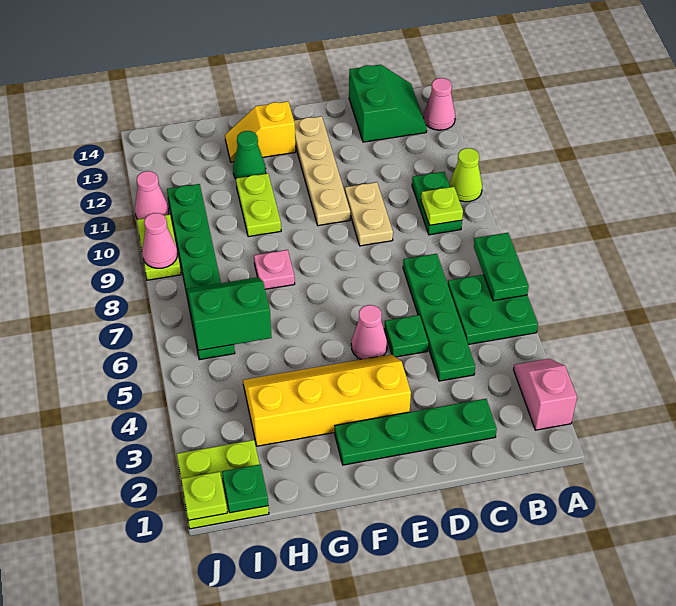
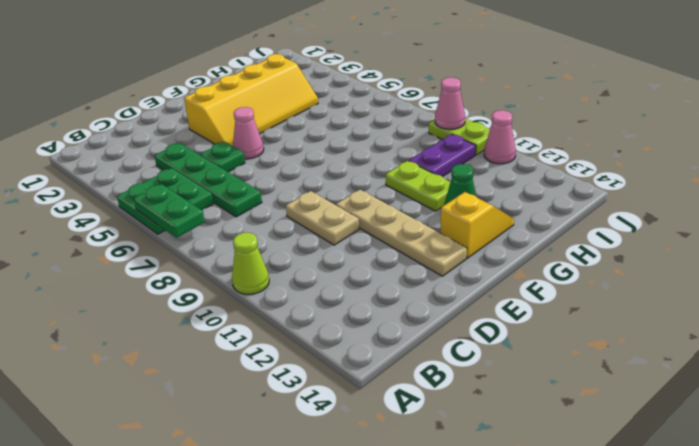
purple 1x2 plate [409,134,476,177] -> green 1x6 plate [167,184,235,360]
none -> pink 1x2 slope [514,359,577,430]
none -> pink 1x1 cone [424,78,455,130]
none -> green 1x2 plate [412,172,462,235]

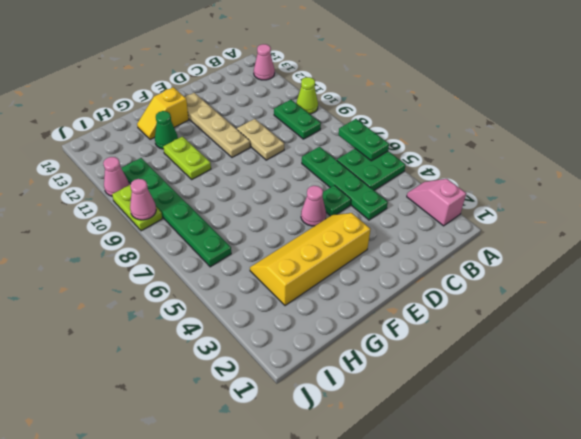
none -> green 2x2 slope [349,65,427,142]
none -> green 1x4 plate [335,399,497,465]
none -> pink 1x1 plate [254,250,295,289]

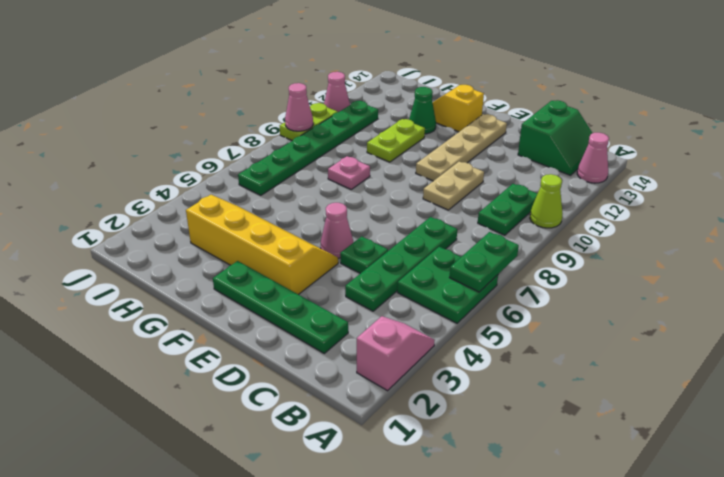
none -> lime 2x2 plate [177,440,269,529]
none -> lime 1x1 plate [421,187,463,225]
none -> green 2x2 slope [187,277,272,350]

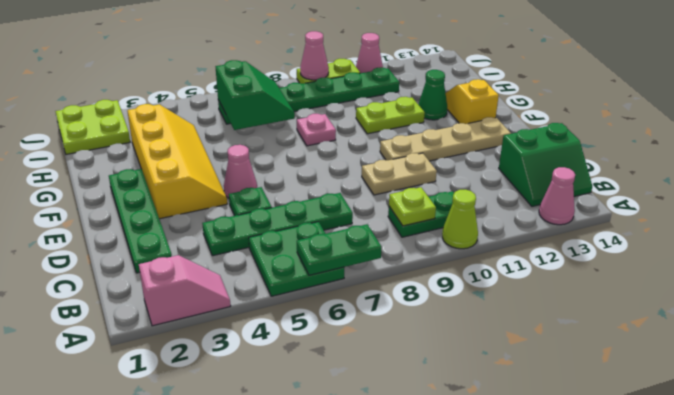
none -> green 1x1 plate [222,464,268,513]
none -> lime 1x1 plate [181,472,227,520]

